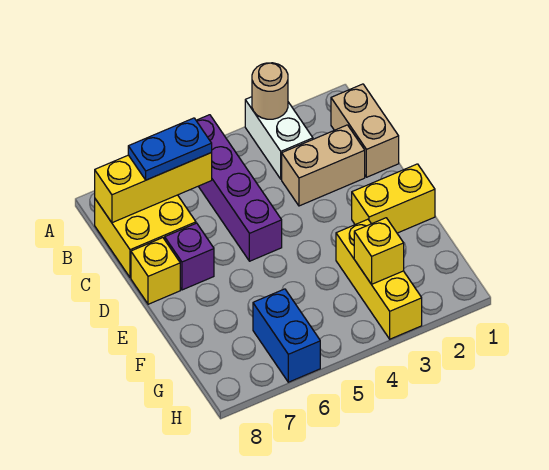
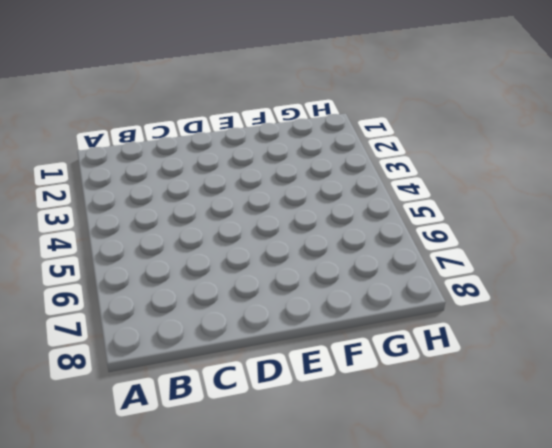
none -> white 1x2 brick [245,97,313,179]
none -> purple 1x4 brick [196,115,282,261]
none -> tan 1x2 brick [331,84,399,177]

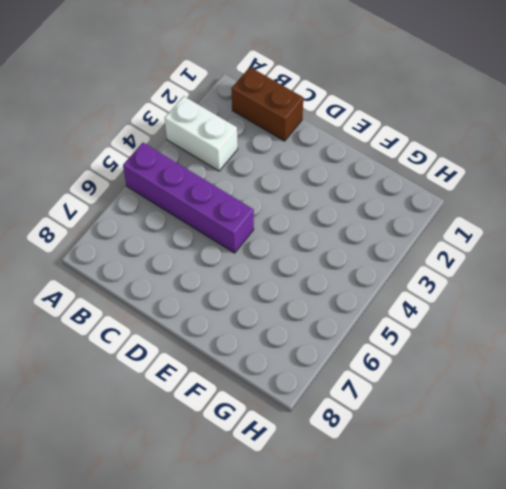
brown 1x2 brick [231,67,303,141] -> tan 1x2 brick [331,84,399,177]
none -> yellow 2x2 brick [95,195,196,278]
none -> tan 1x2 brick [282,125,365,206]
none -> purple 1x1 brick [165,223,214,290]

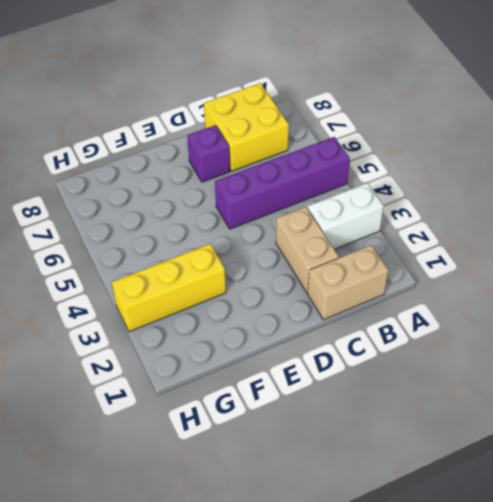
none -> yellow 1x1 brick [131,238,180,304]
none -> yellow 1x2 brick [352,164,435,233]
none -> blue 1x2 brick [253,289,320,382]

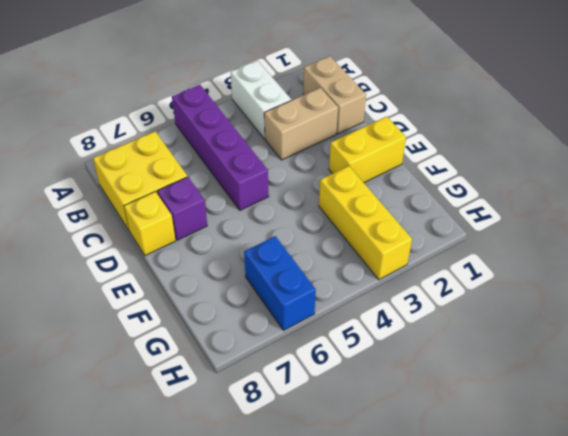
none -> tan 1x1 round brick [252,63,288,119]
none -> yellow 1x3 brick [95,153,212,223]
none -> yellow 1x1 brick [354,218,404,284]

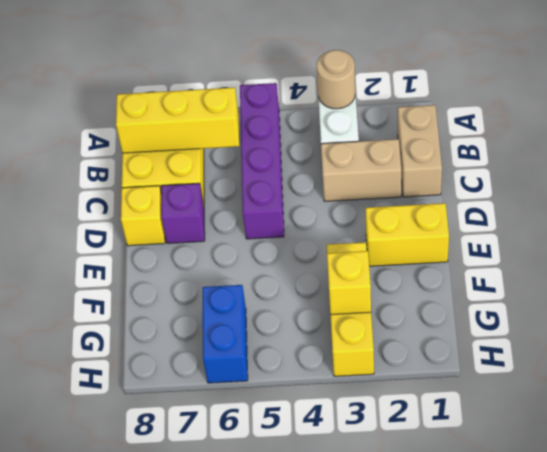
none -> blue 1x2 plate [128,118,212,180]

